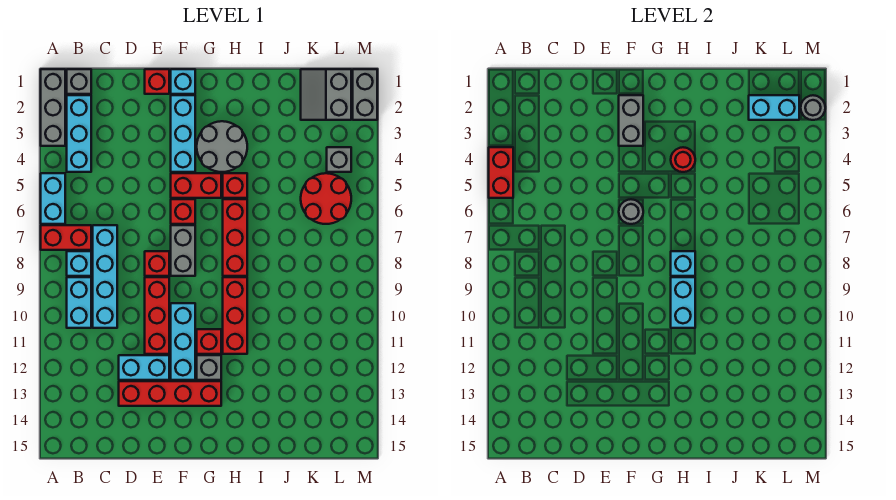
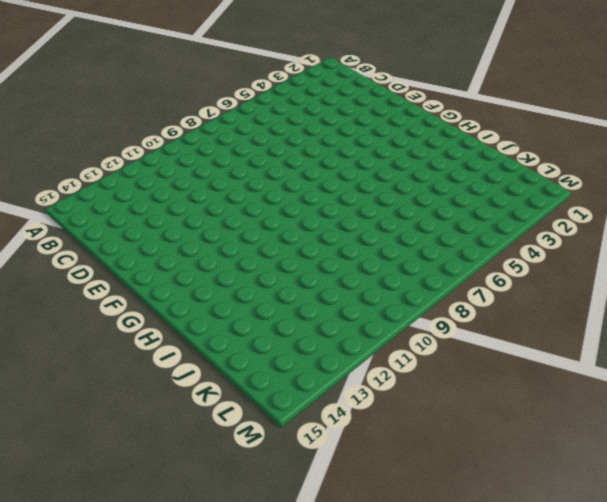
none -> grey 1x3 brick [41,69,65,146]
none -> cyan 1x2 brick [41,173,65,224]
none -> red 1x2 brick [41,225,91,250]
none -> grey 1x1 brick [67,69,91,94]

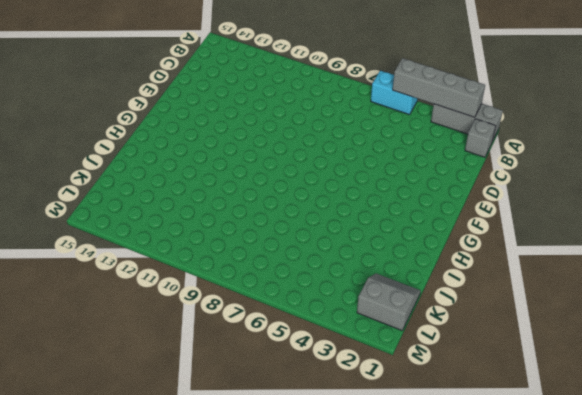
grey 1x4 brick [393,58,485,117] -> red 1x2 brick [489,147,513,198]
none -> red 1x2 brick [41,225,91,250]
none -> cyan 1x3 brick [67,95,91,172]
none -> cyan 1x1 brick [67,251,91,276]
none -> cyan 1x2 brick [67,277,91,328]

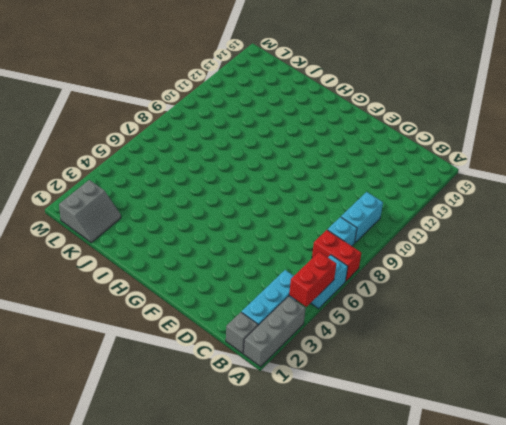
none -> cyan 1x4 brick [93,225,117,328]
none -> cyan 1x2 brick [119,355,169,380]
none -> red 1x4 brick [119,381,221,406]
none -> red 1x1 brick [145,69,169,94]

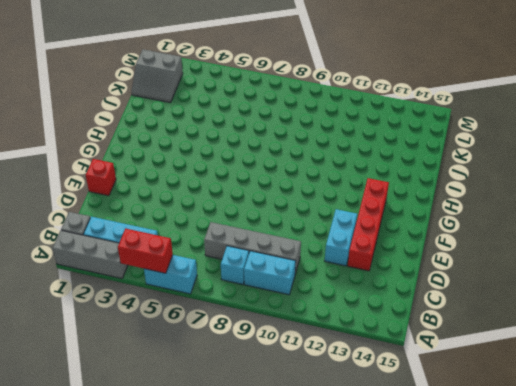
grey 1x4 brick [204,222,301,274] -> cyan 1x4 brick [93,225,117,328]
none -> red 1x2 brick [41,225,91,250]
none -> red 1x1 brick [145,251,169,276]
none -> red 1x3 brick [145,277,169,354]
none -> cyan 1x1 brick [171,69,195,94]

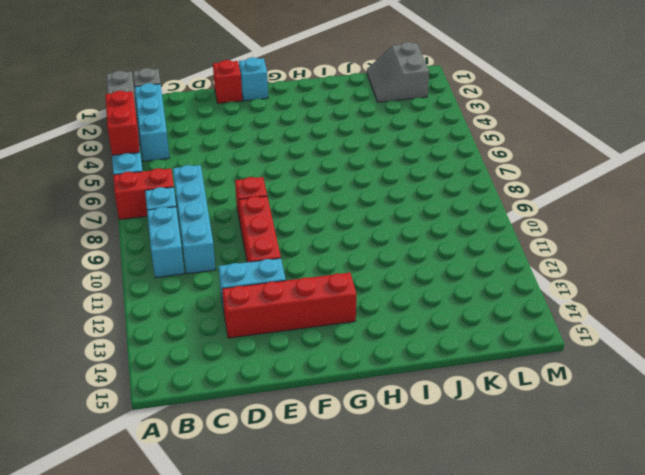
none -> cyan 1x3 brick [171,95,195,172]
none -> red 1x2 brick [171,173,221,198]
none -> red 1x1 brick [171,199,195,224]
none -> grey 1x2 brick [171,225,195,276]

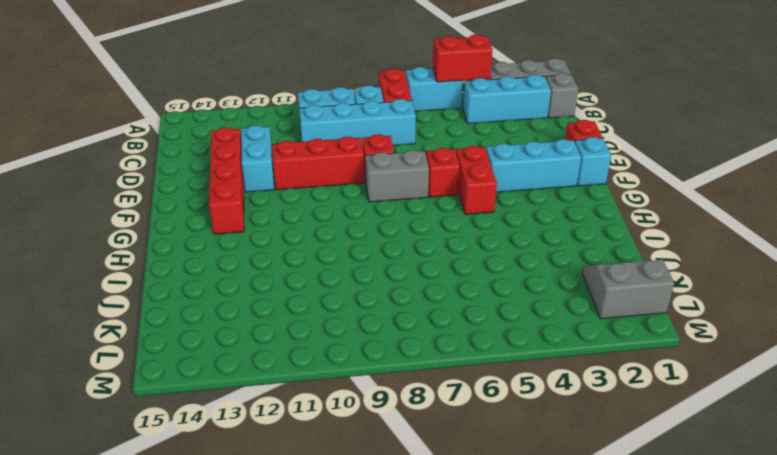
none -> cyan 1x3 brick [171,303,195,380]
none -> grey 2x2 round brick [197,121,247,172]
none -> red 1x1 brick [197,329,221,354]
none -> grey 1x1 brick [197,355,221,380]

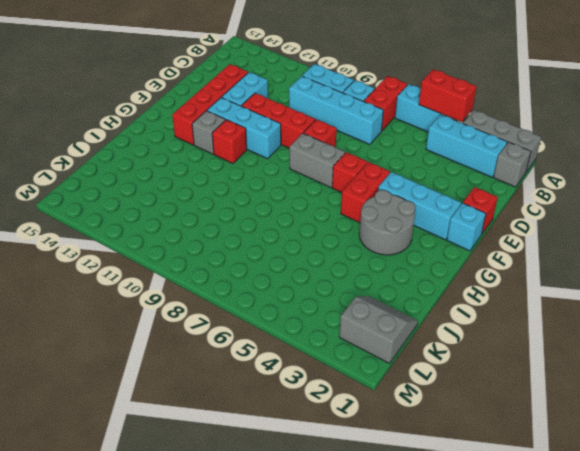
none -> red 1x1 brick [223,173,247,198]
none -> red 1x3 brick [223,199,247,276]
none -> red 1x3 brick [223,277,247,354]
none -> red 2x2 round brick [301,173,351,224]

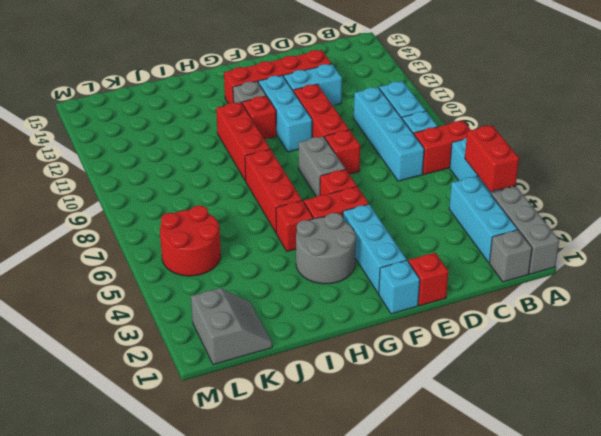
none -> grey 1x1 brick [327,147,351,172]
none -> grey 1x2 brick [353,69,377,120]
none -> grey 1x2 brick [619,95,643,146]
none -> grey 1x1 round brick [619,199,643,224]

